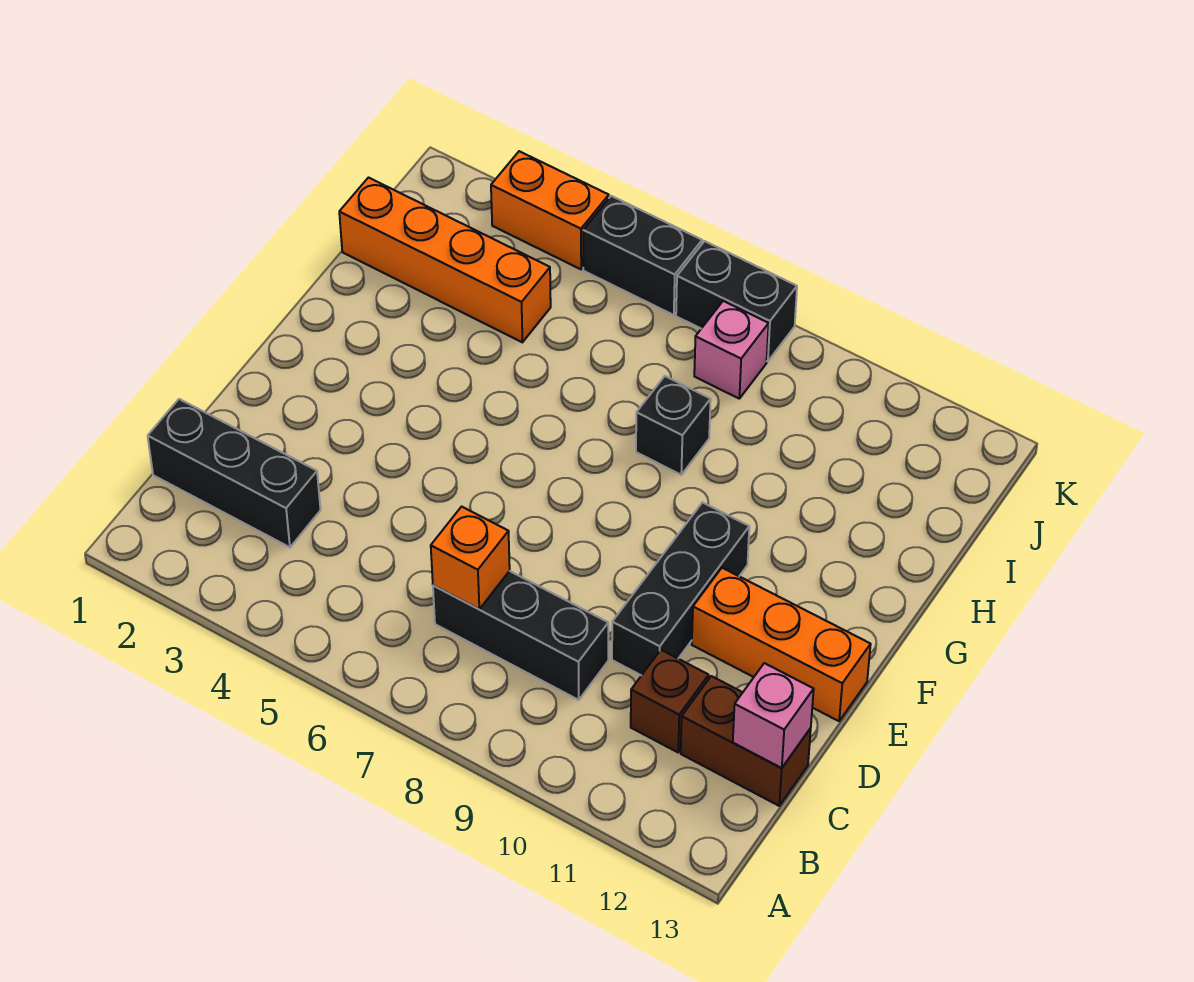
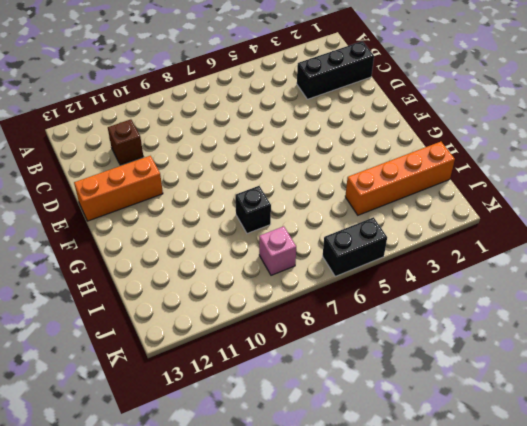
none -> black 1x3 brick [433,571,608,700]
none -> brown 1x2 brick [681,676,811,806]
none -> black 1x3 brick [612,503,749,675]

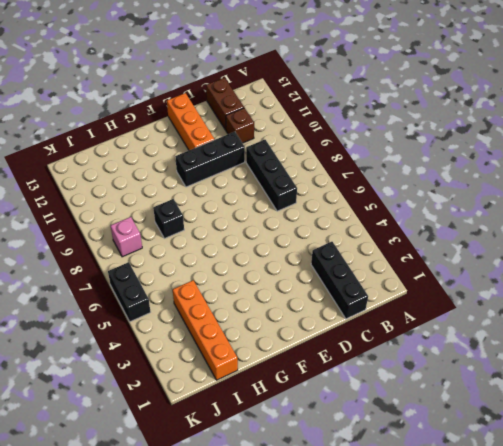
none -> orange 1x2 brick [491,151,609,269]
none -> black 1x2 brick [676,241,797,361]
none -> orange 1x1 brick [431,507,510,609]

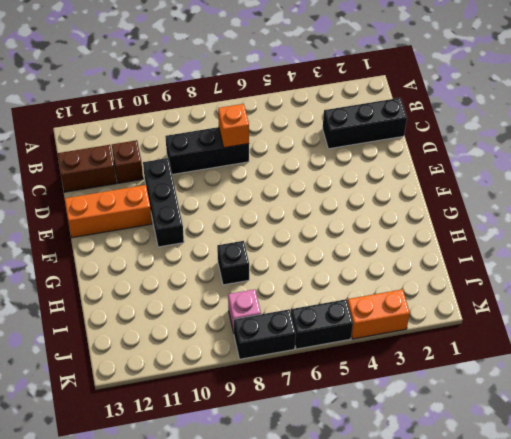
none -> orange 1x4 brick [339,178,551,342]
none -> pink 1x1 brick [733,663,814,768]

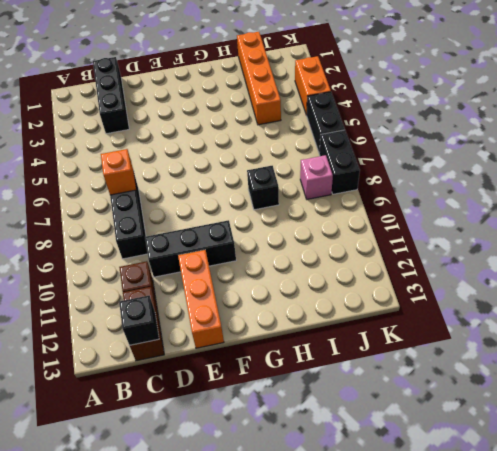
black 1x1 brick [119,296,159,345] -> pink 1x1 brick [733,663,814,768]

